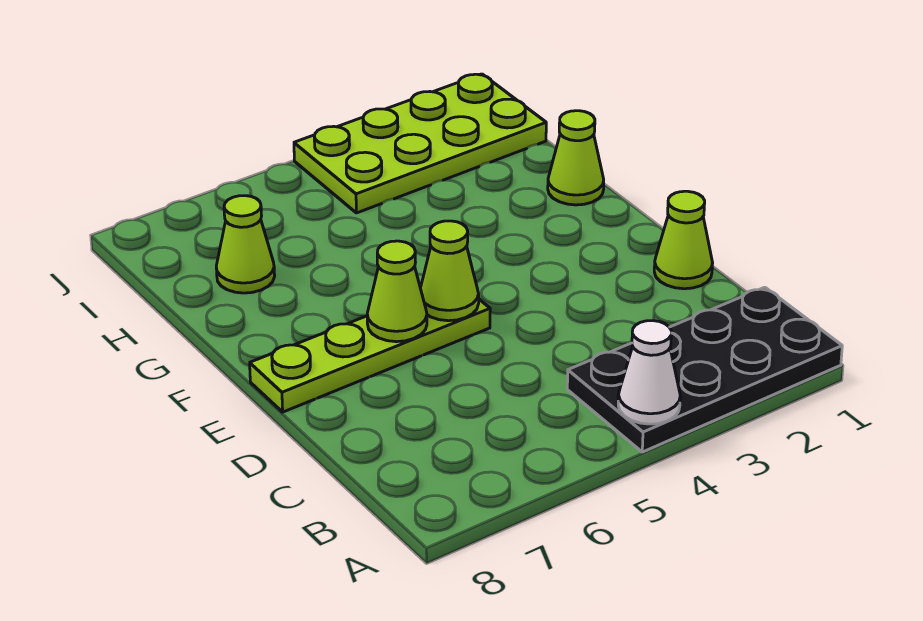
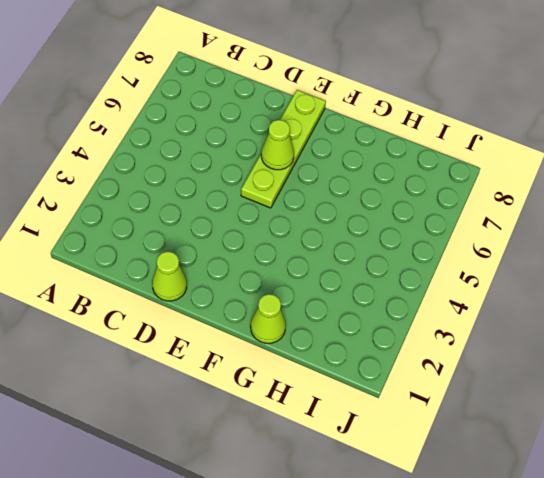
none -> black 2x4 plate [567,287,842,452]
none -> lime 1x1 cone [216,196,275,293]

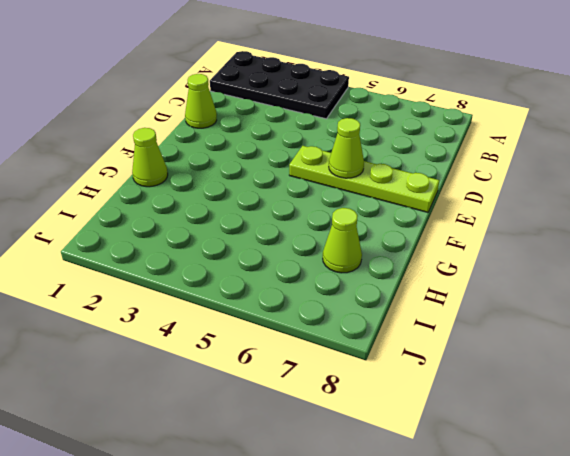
none -> lime 2x4 plate [294,74,546,213]
none -> white 1x1 cone [618,321,680,424]

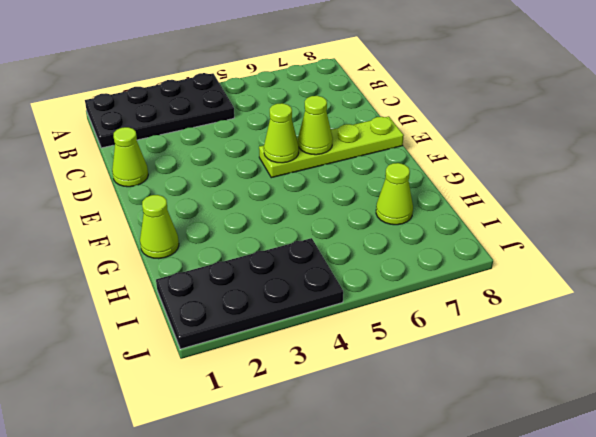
black 2x4 plate [156,238,343,349] -> lime 2x4 plate [294,74,546,213]
none -> white 1x1 cone [618,321,680,424]

